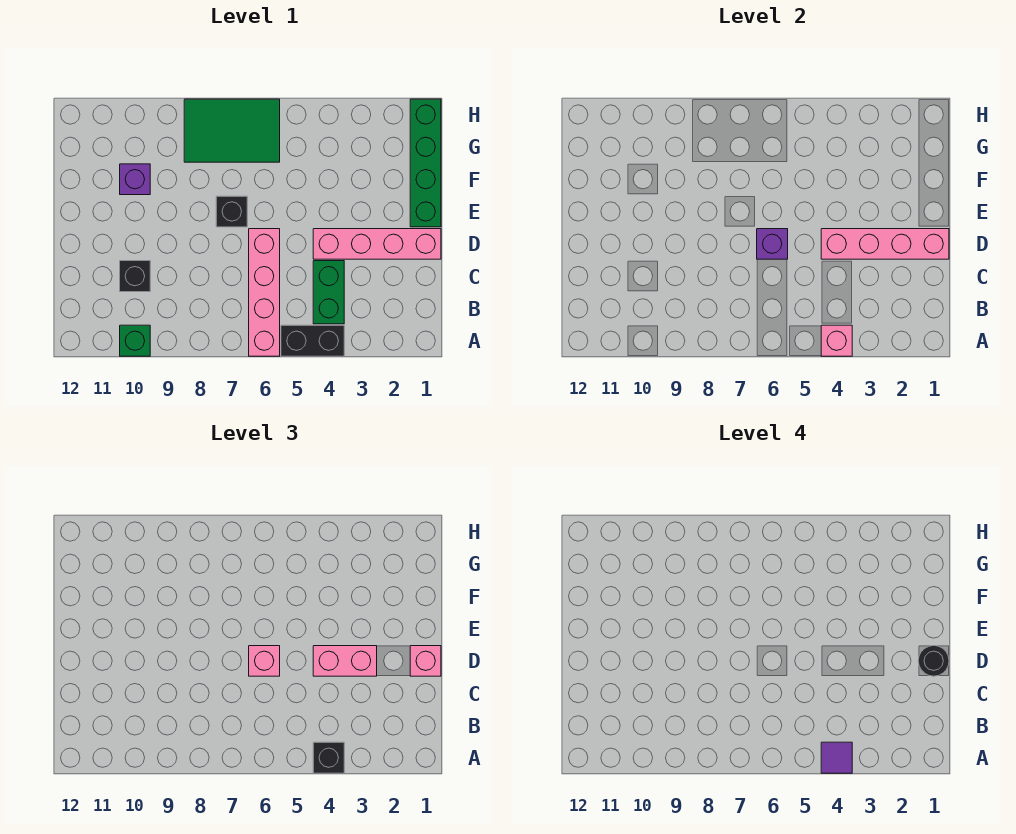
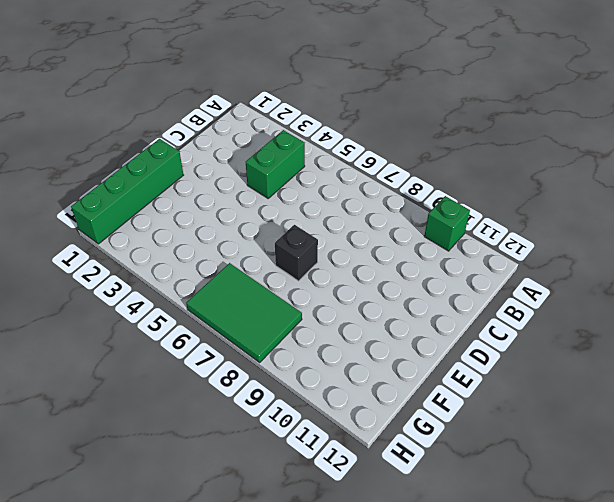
none -> black 1x2 brick [281,325,344,356]
none -> pink 1x4 brick [249,229,280,356]
none -> black 1x1 brick [120,261,150,292]

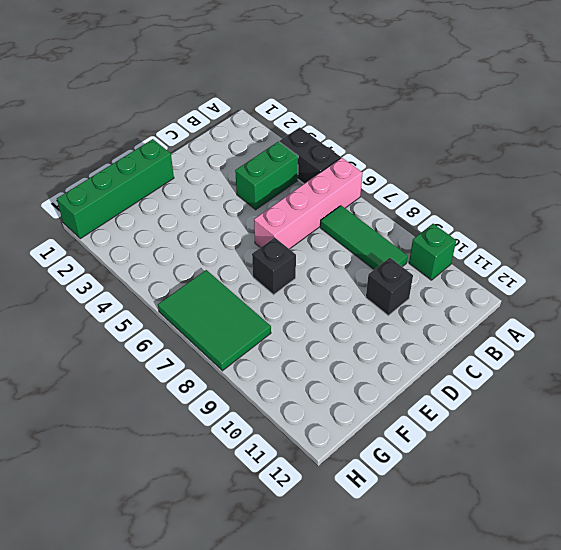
green 1x3 tile [320,206,408,269] -> none
none -> pink 1x4 brick [313,229,441,259]
none -> purple 1x1 brick [120,164,150,195]
none -> pink 1x1 brick [821,325,852,356]

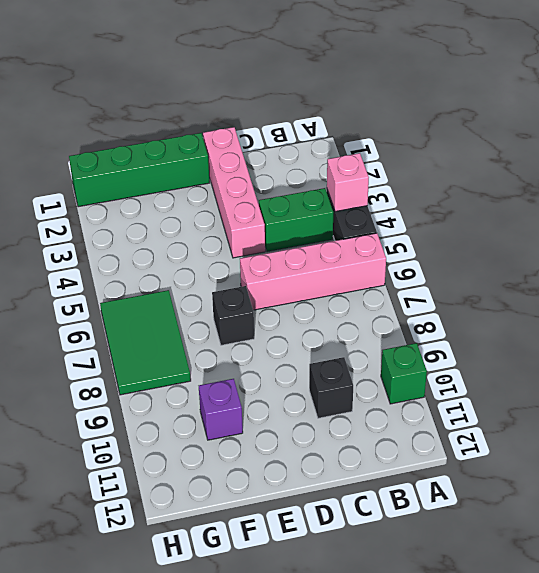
none -> pink 1x4 brick [821,229,949,259]
none -> purple 1x1 brick [757,229,788,259]
none -> black 1x1 brick [313,742,344,773]

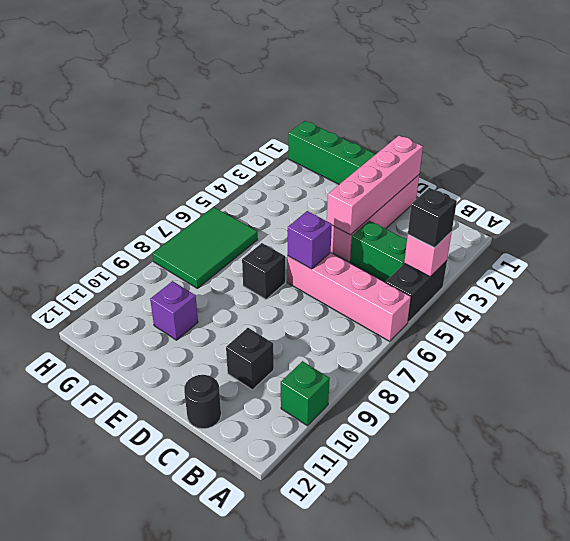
black 1x1 round brick [184,375,221,429] -> black 1x1 round brick moved to [918,646,949,676]
none -> pink 1x1 brick [410,646,441,676]
none -> pink 1x2 brick [313,646,377,676]
none -> pink 1x1 brick [249,646,280,676]

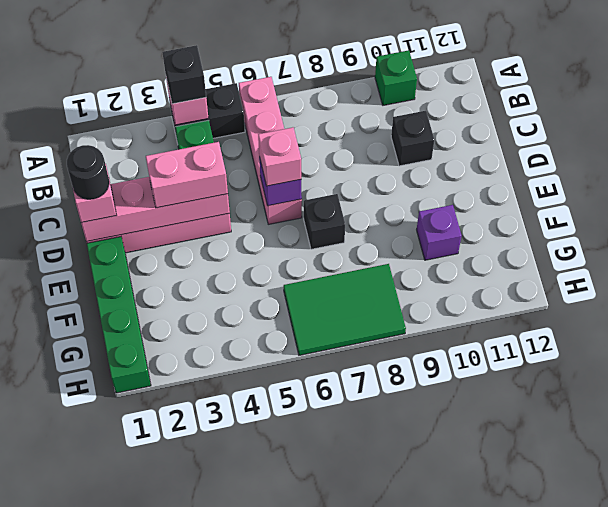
none -> purple 1x1 tile [821,742,852,773]

